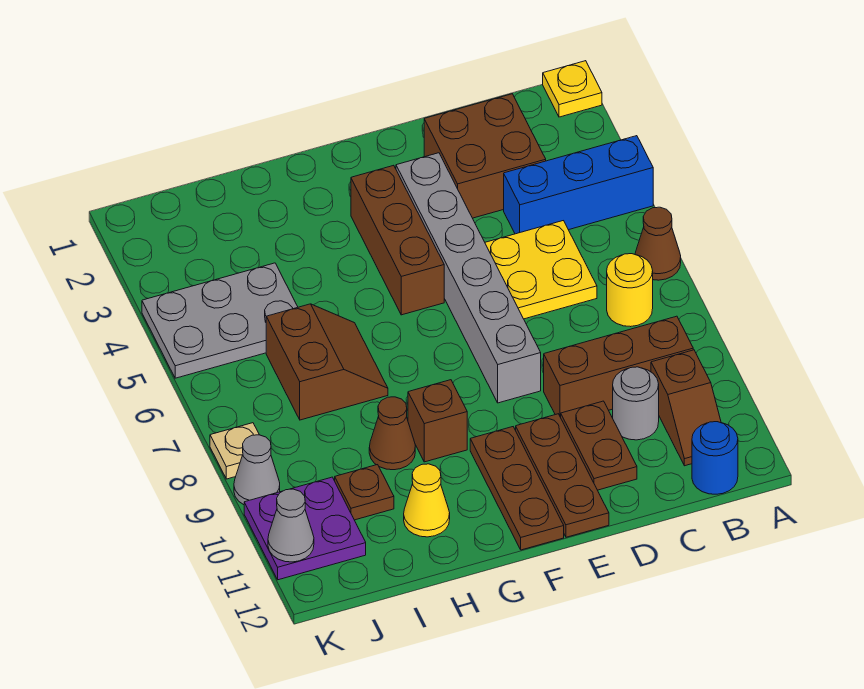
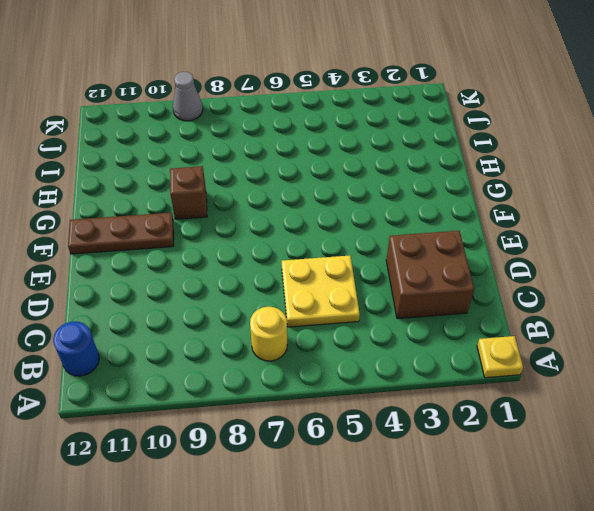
none -> blue 1x3 brick [504,136,653,234]
none -> brown 1x1 cone [635,207,681,280]
none -> brown 1x3 brick [544,316,693,417]

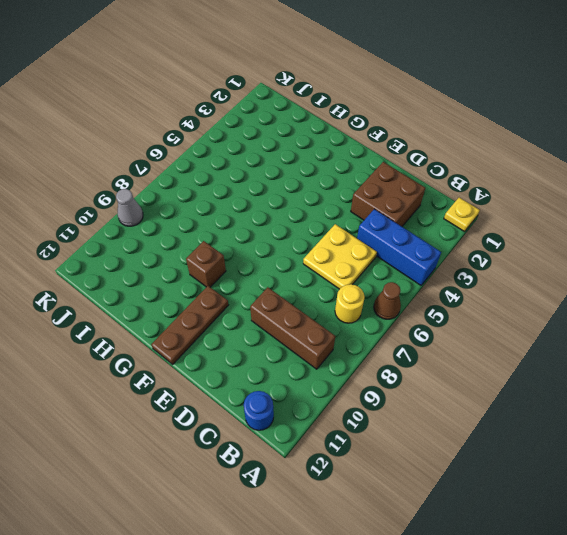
none -> brown 1x2 slope [651,350,721,466]
none -> grey 1x1 round brick [613,367,659,440]
none -> brown 1x2 plate [561,401,637,490]

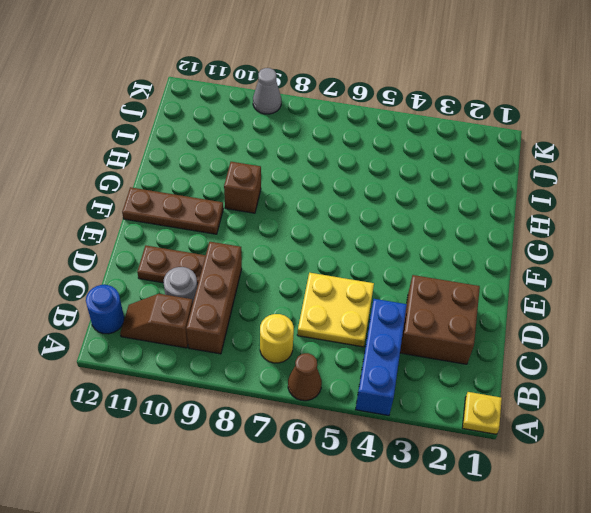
none -> grey 1x6 brick [396,153,541,403]
none -> brown 1x3 plate [516,414,609,537]
none -> brown 1x3 brick [351,165,444,315]

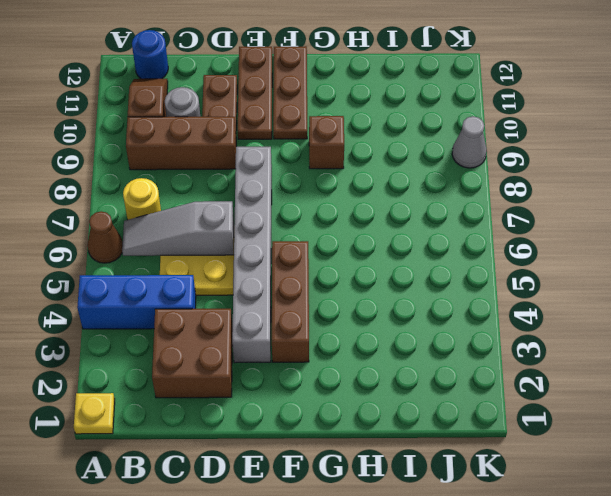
grey 1x3 slope [122,201,234,256] -> none
none -> brown 2x2 slope [266,304,388,420]
none -> brown 1x1 cone [369,397,415,470]
none -> yellow 1x1 cone [404,464,450,537]

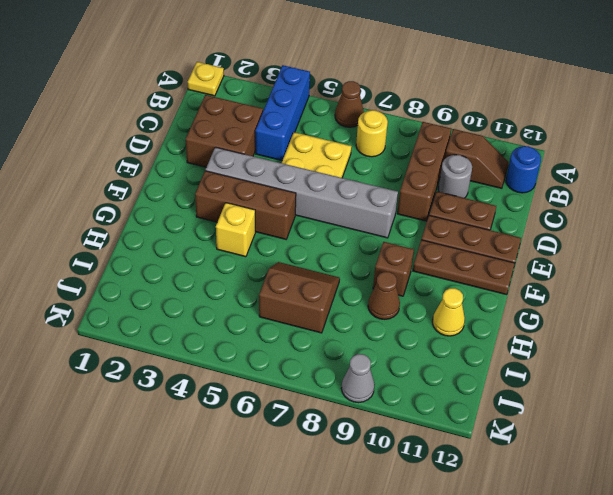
yellow 1x1 brick [216,203,255,257] -> none
none -> grey 2x3 plate [142,263,298,378]
none -> brown 1x1 plate [335,465,394,520]
none -> purple 2x2 plate [244,477,366,580]

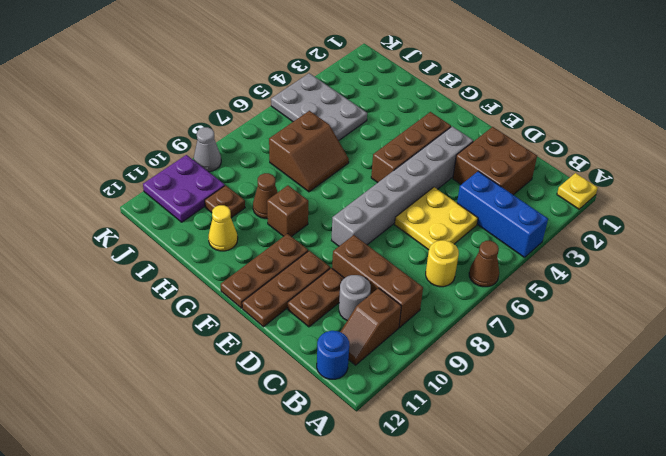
none -> tan 1x1 plate [210,423,259,479]
none -> grey 1x1 cone [268,489,314,562]

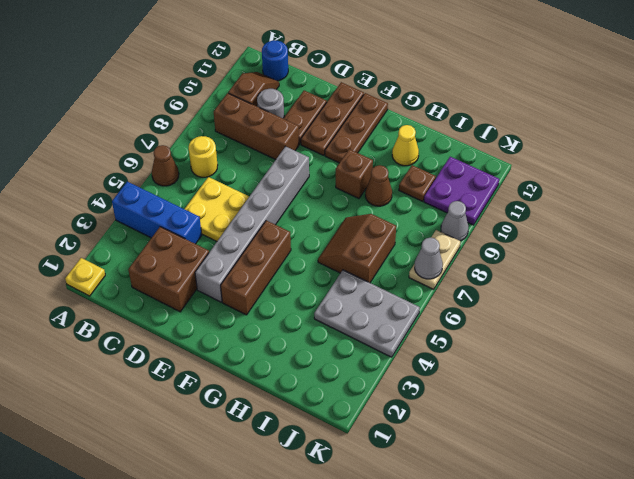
tan 1x2 plate [409,230,461,289] -> tan 1x1 plate [210,423,259,479]
grey 1x1 cone [415,238,443,279] -> grey 1x1 cone moved to [268,489,314,562]

